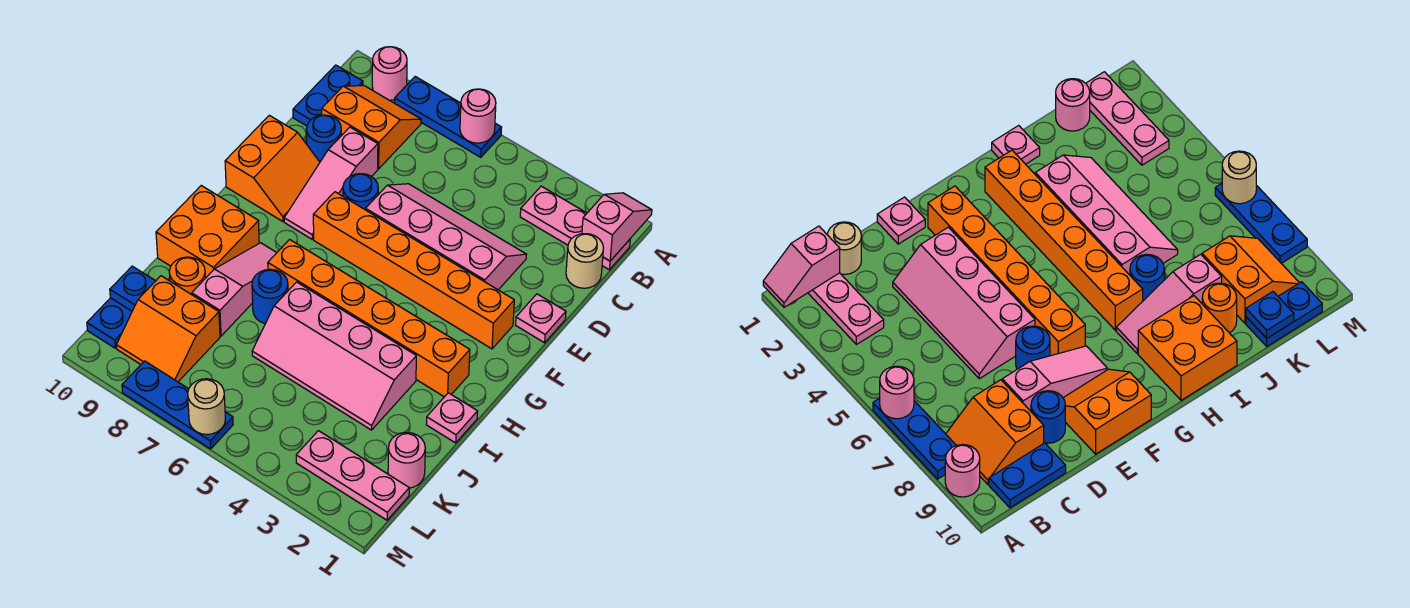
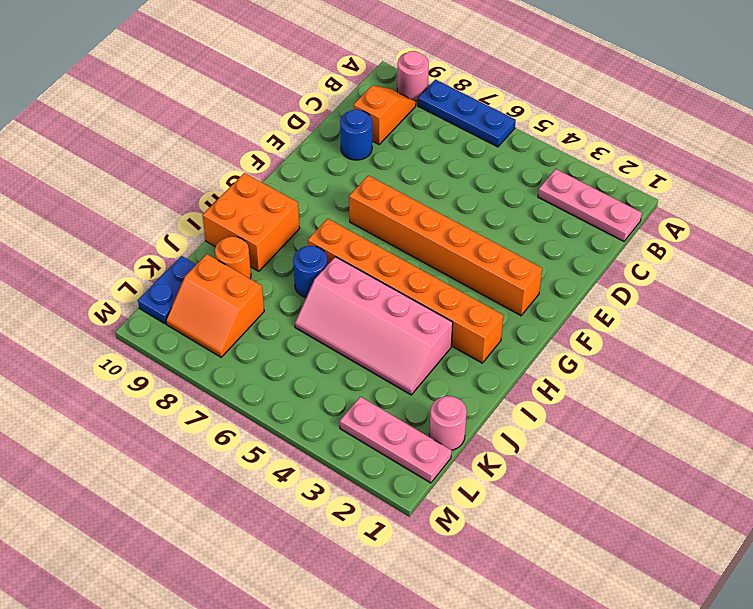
orange 1x2 slope [353,85,416,144] -> orange 2x2 slope [322,86,421,169]
none -> blue 1x2 plate [293,65,363,126]
none -> tan 1x1 round brick [566,234,603,288]
none -> pink 2x4 slope [366,184,526,290]

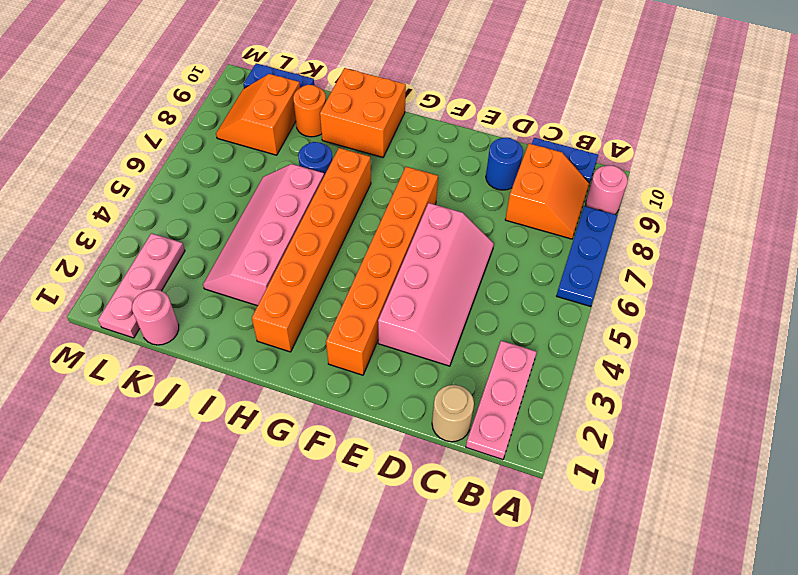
none -> pink 1x3 slope [284,127,378,239]
none -> pink 1x1 plate [516,294,566,343]
none -> blue 1x1 round brick [343,174,378,210]

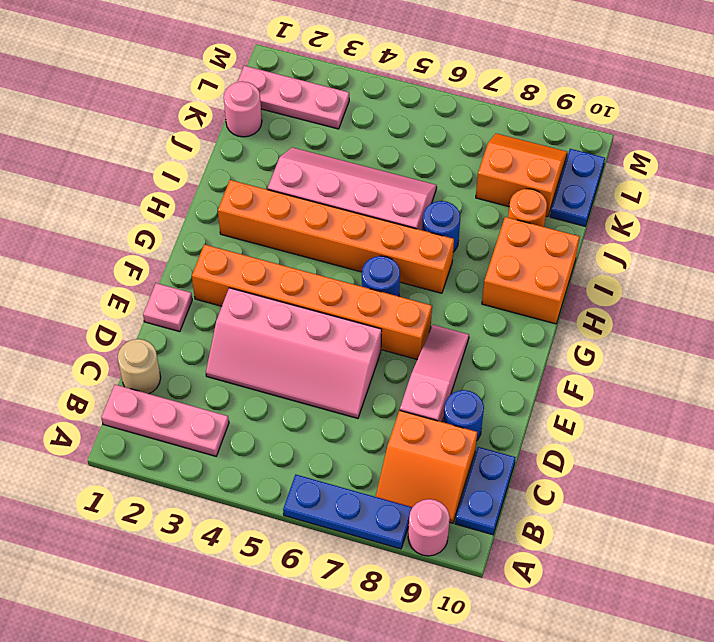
blue 1x1 round brick [362,256,400,296] -> blue 1x1 round brick moved to [343,174,378,210]
none -> orange 2x2 slope [225,115,320,221]
none -> pink 1x3 slope [192,243,277,336]
none -> pink 1x1 plate [426,393,478,443]

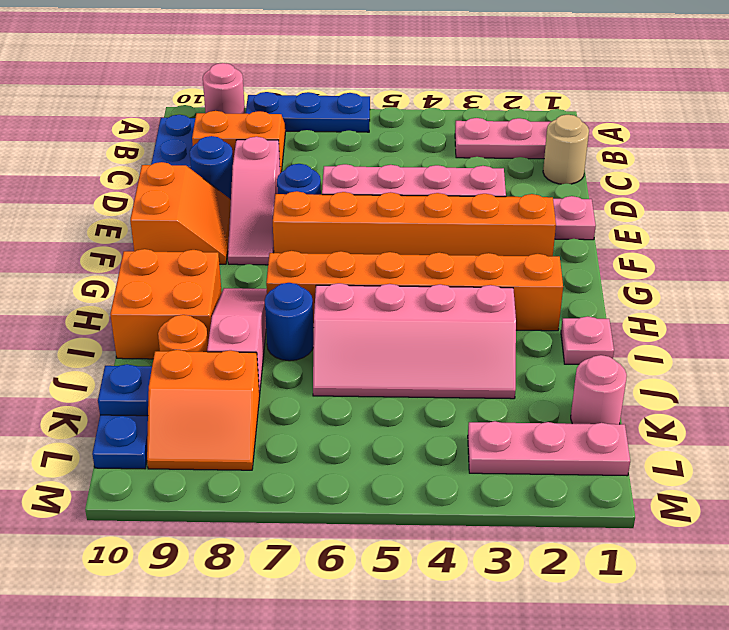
none -> blue 1x3 plate [122,361,233,449]
none -> pink 1x2 slope [582,193,652,261]
none -> pink 1x1 round brick [460,89,496,143]

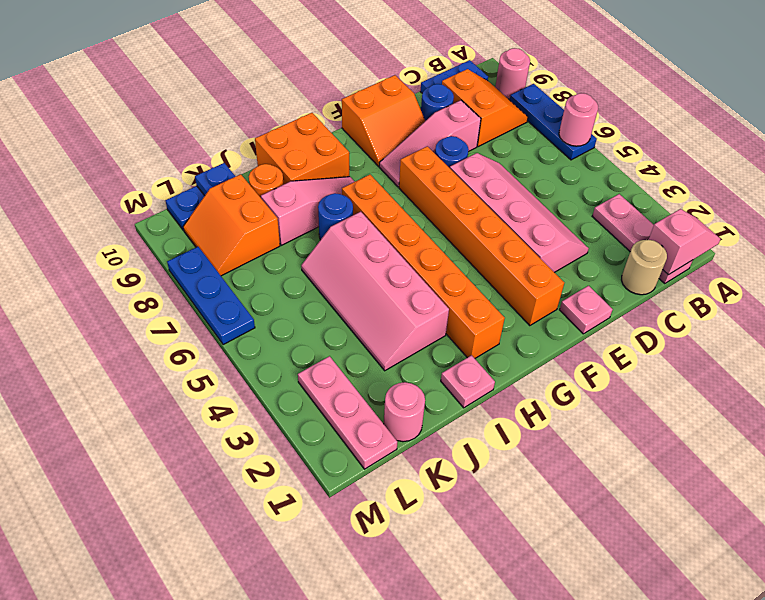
none -> tan 1x1 round brick [188,379,225,435]

